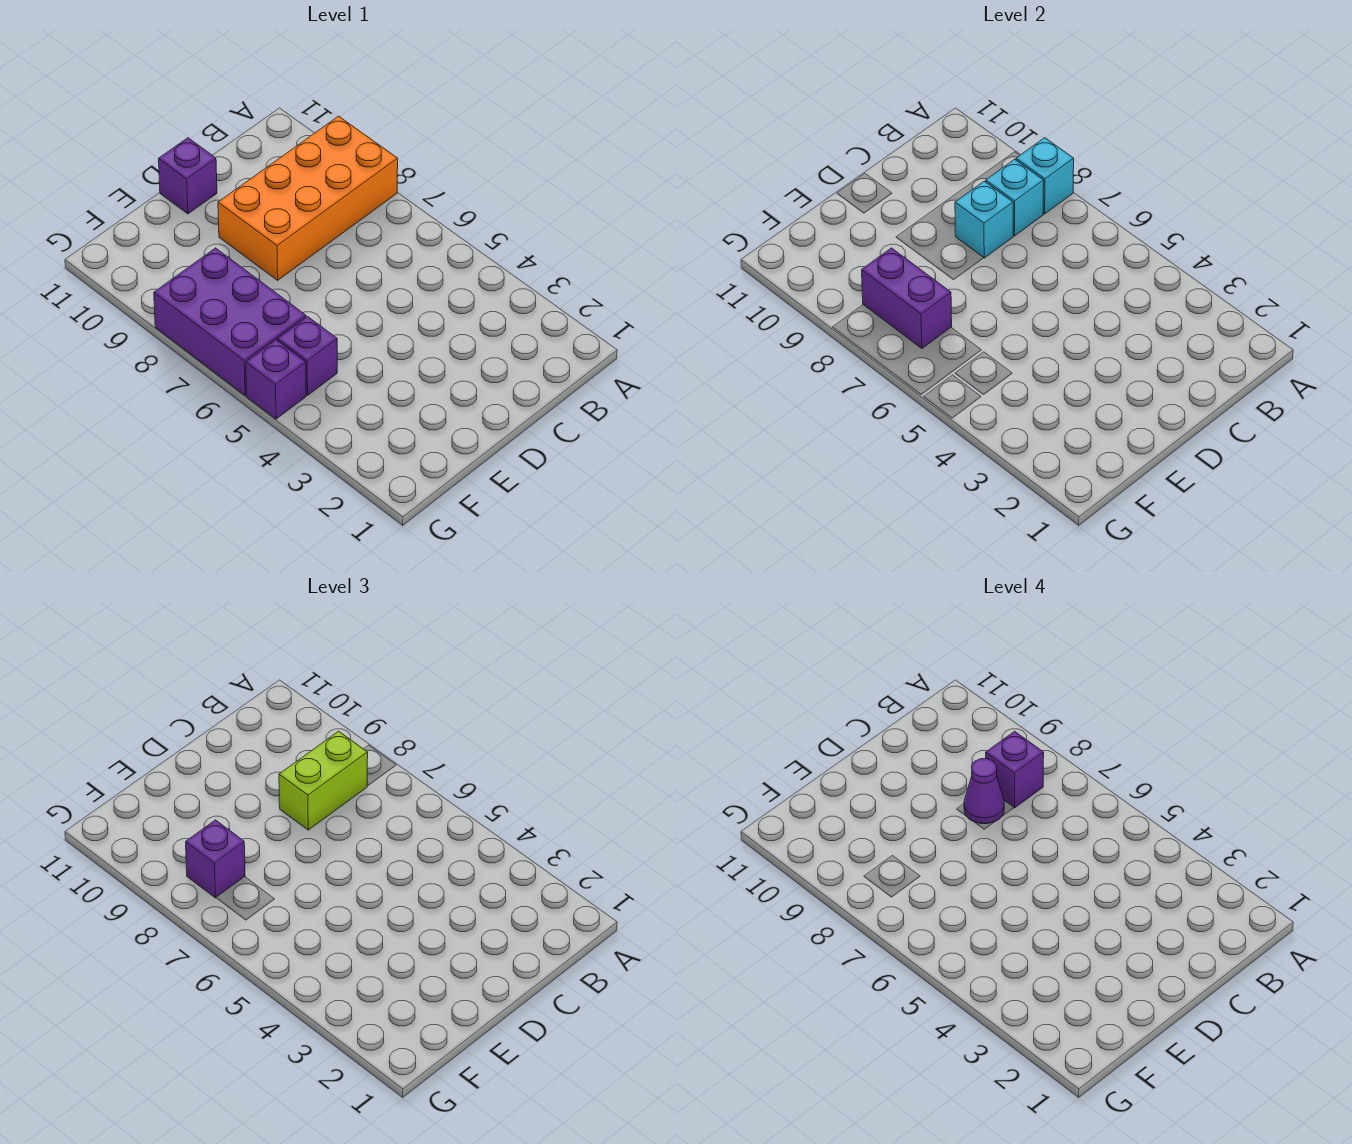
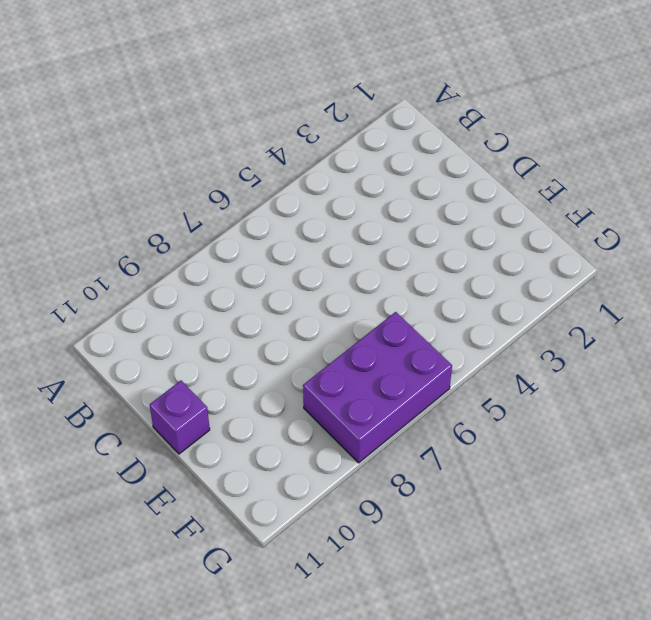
none -> orange 2x4 brick [218,116,398,280]
none -> purple 1x1 brick [278,317,337,395]
none -> purple 1x1 brick [246,340,306,419]

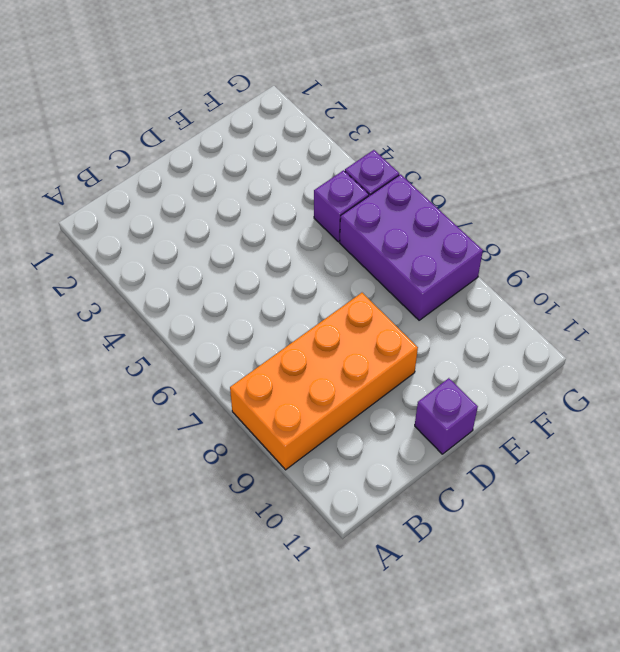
none -> cyan 1x1 brick [1016,138,1074,214]
none -> cyan 1x1 brick [986,159,1044,236]
none -> cyan 1x1 brick [955,181,1013,258]

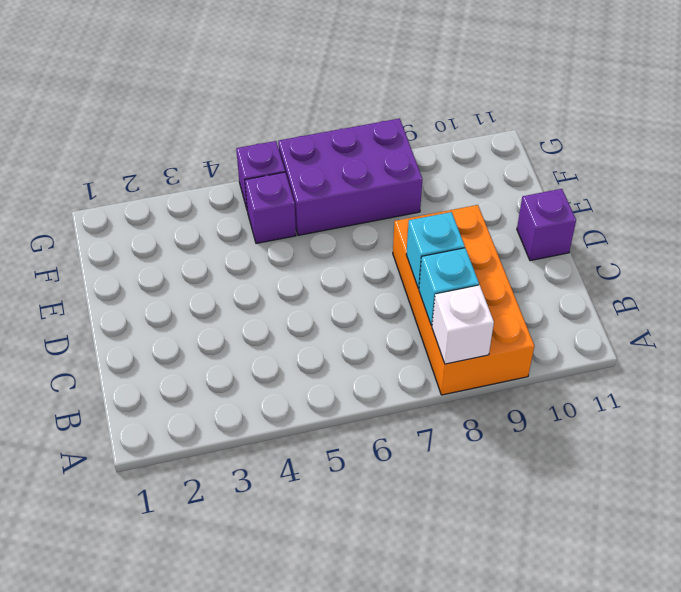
white 1x1 brick [432,285,494,364] -> cyan 1x1 brick [1016,138,1074,214]
none -> purple 1x2 brick [862,248,952,348]
none -> lime 1x2 brick [279,731,368,830]
none -> purple 1x1 brick [186,820,245,898]

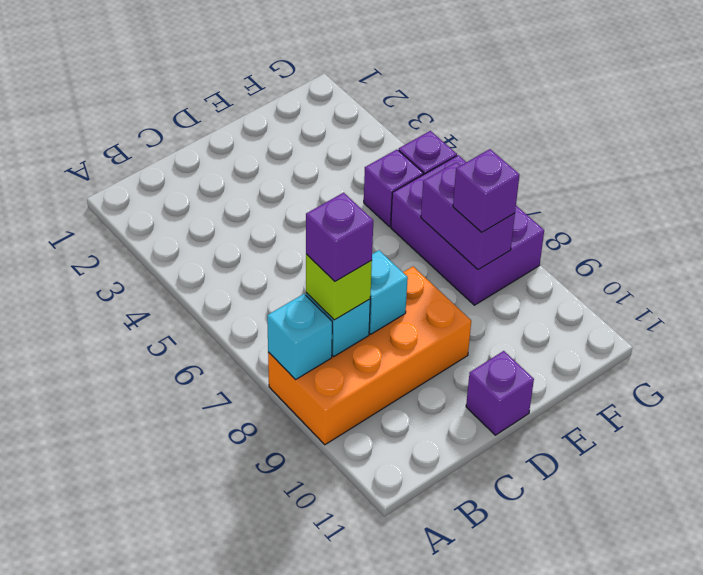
lime 1x1 brick [306,254,372,320] -> lime 1x2 brick [279,731,368,830]
none -> purple 1x1 cone [964,759,1004,824]

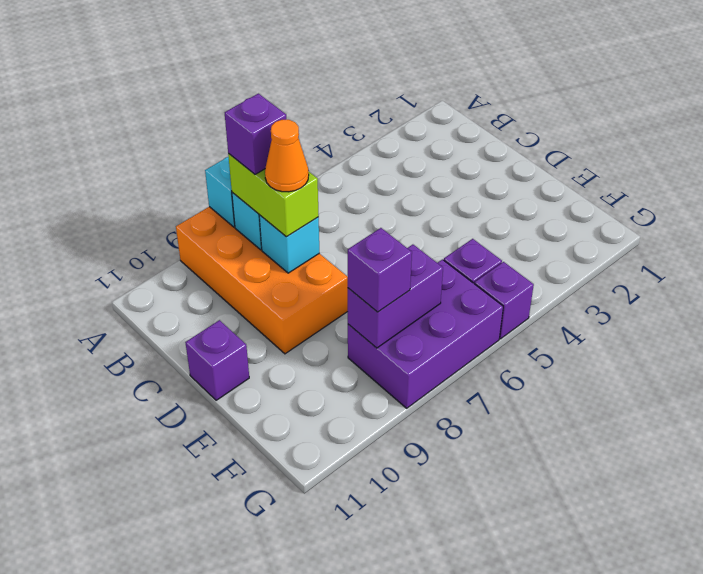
orange 1x1 cone [265,120,309,192] -> purple 1x1 cone [964,759,1004,824]

